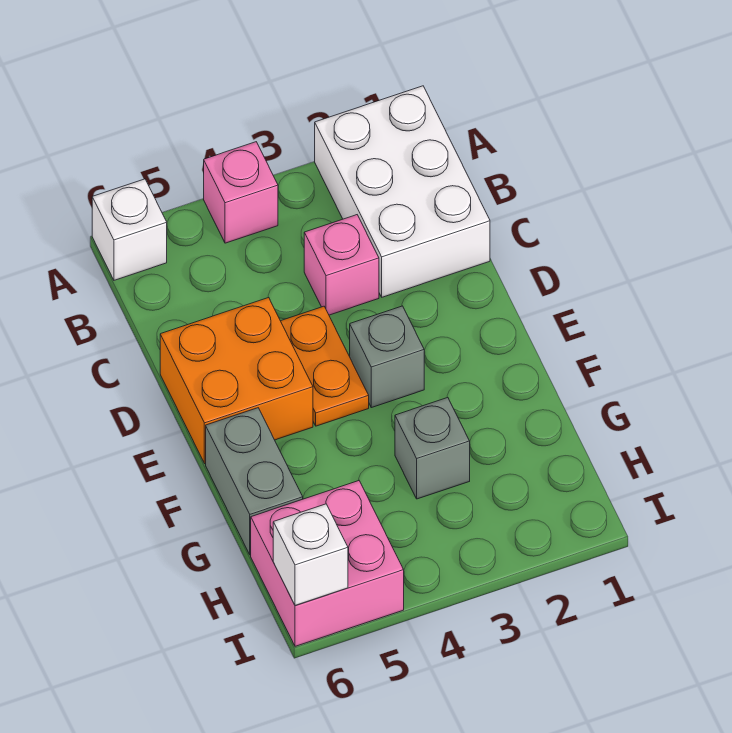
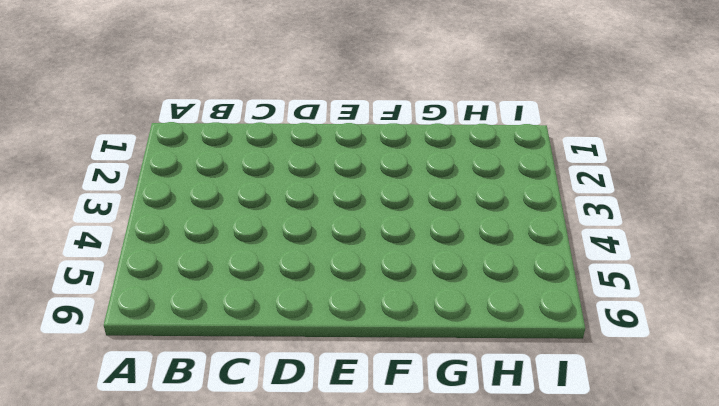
none -> white 2x3 brick [315,86,490,297]
none -> pink 1x1 brick [204,142,278,243]

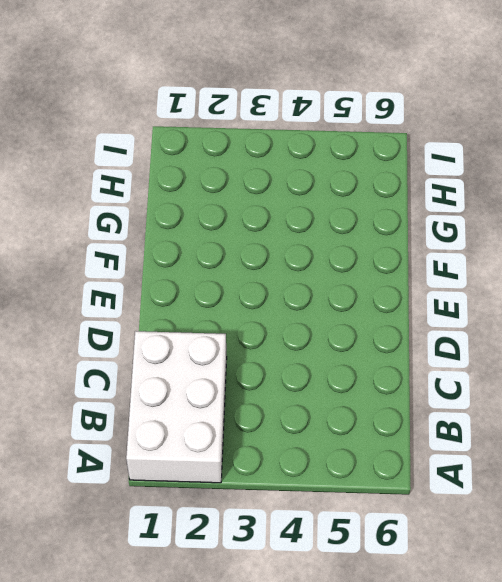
none -> pink 1x1 brick [204,142,278,243]
none -> white 1x1 brick [92,179,167,280]

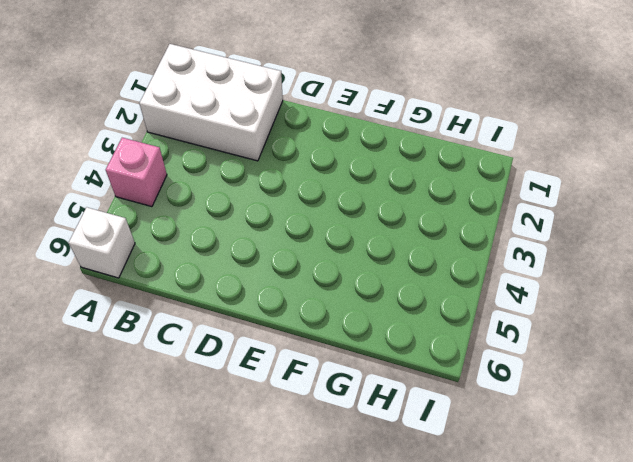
none -> pink 1x1 brick [304,215,379,315]
none -> orange 1x2 plate [281,306,369,426]

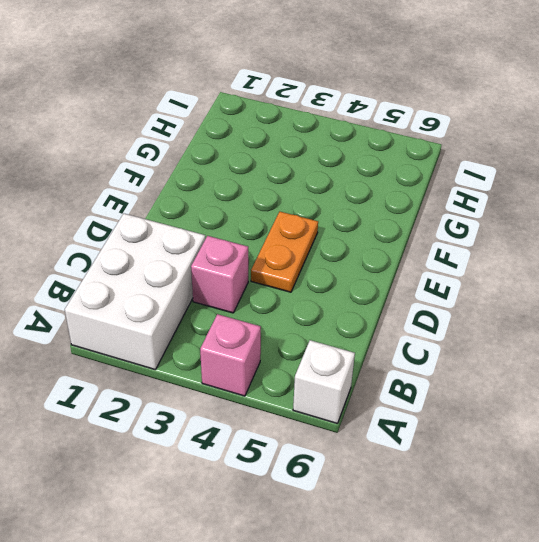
none -> orange 2x2 brick [160,297,313,463]
none -> grey 1x1 brick [350,306,424,408]

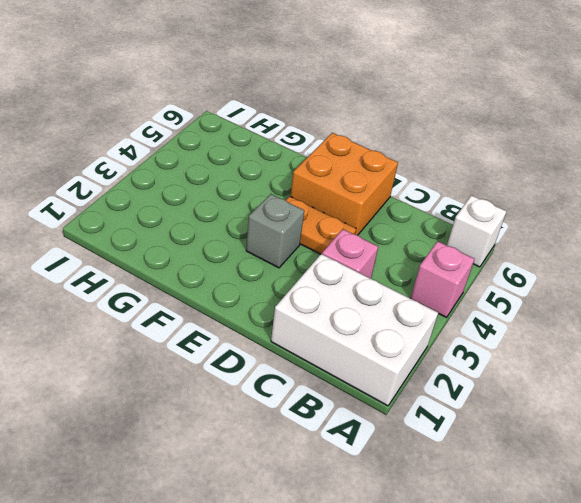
none -> grey 1x2 brick [206,408,303,555]
none -> grey 1x1 brick [395,397,470,499]

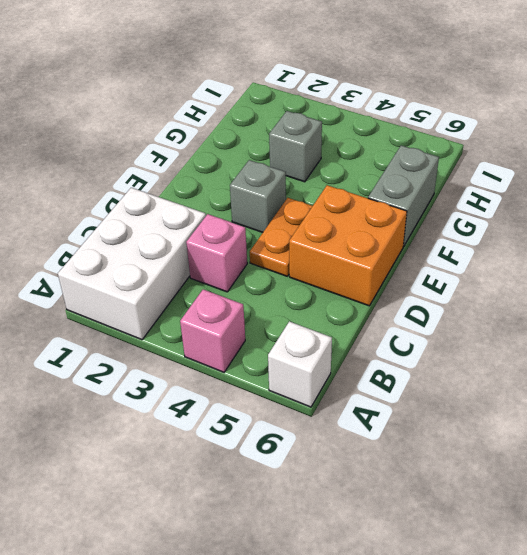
none -> pink 2x2 brick [251,481,404,646]
none -> white 1x1 brick [273,504,348,605]

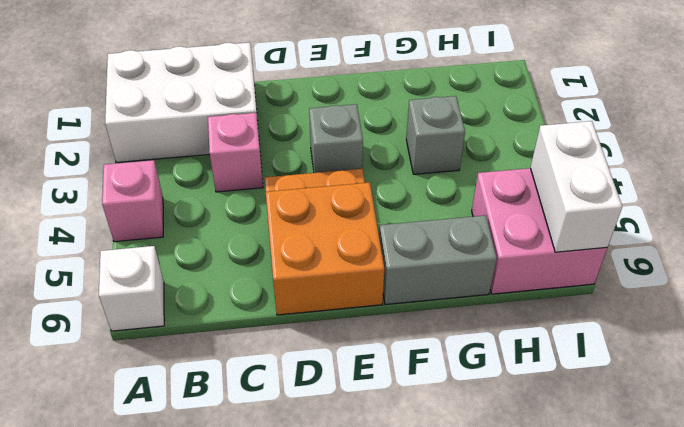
white 1x2 brick [530,121,622,252] -> white 1x1 brick [273,504,348,605]

